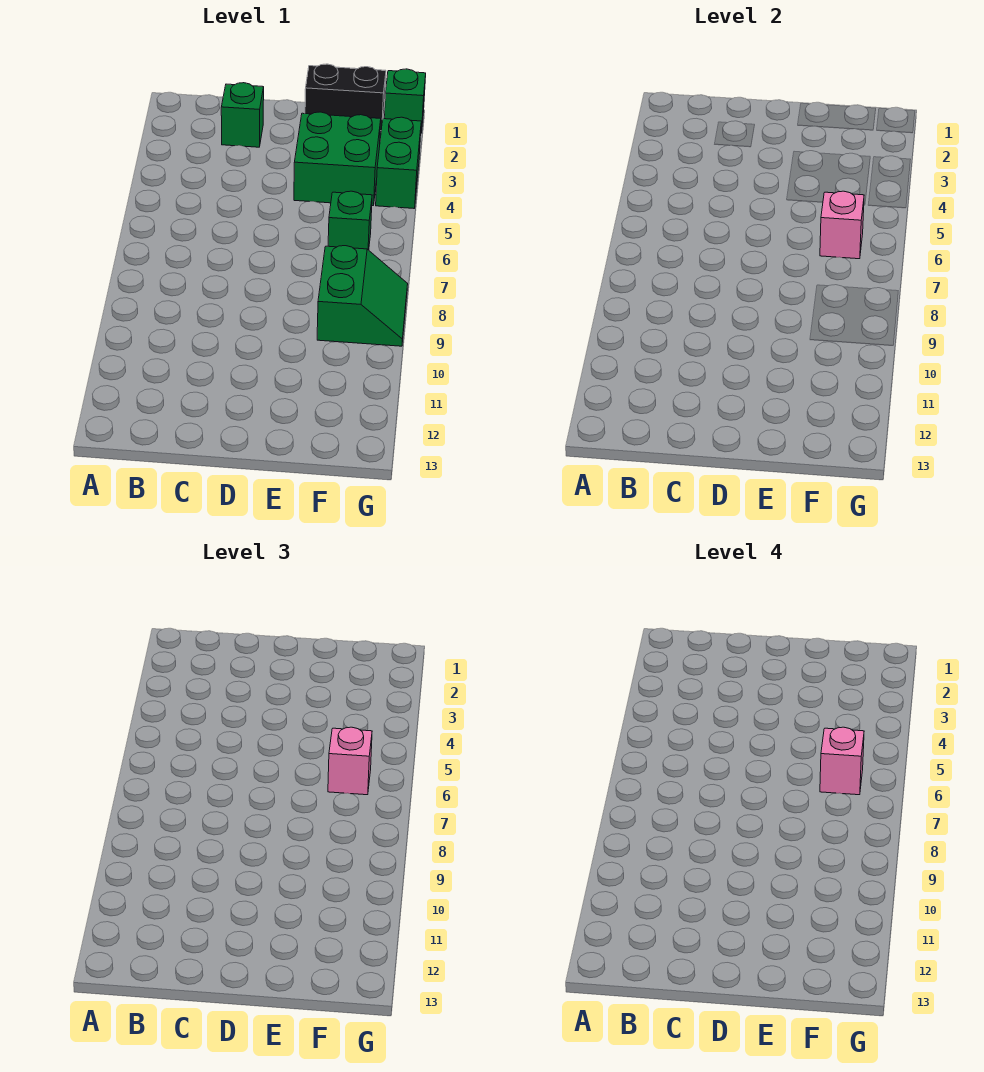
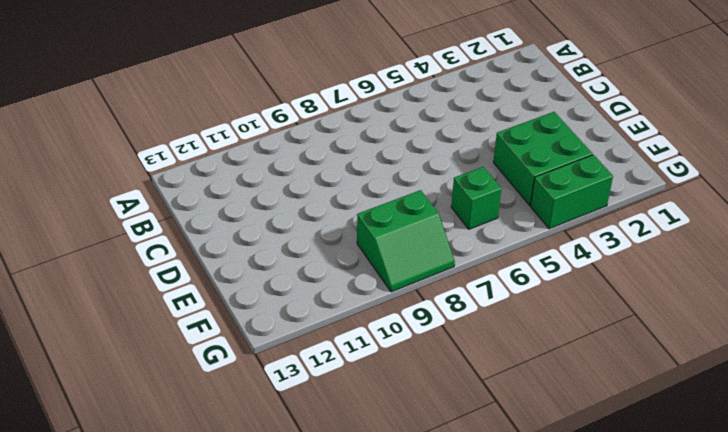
none -> green 1x1 brick [221,83,264,147]
none -> black 1x2 brick [305,64,386,131]

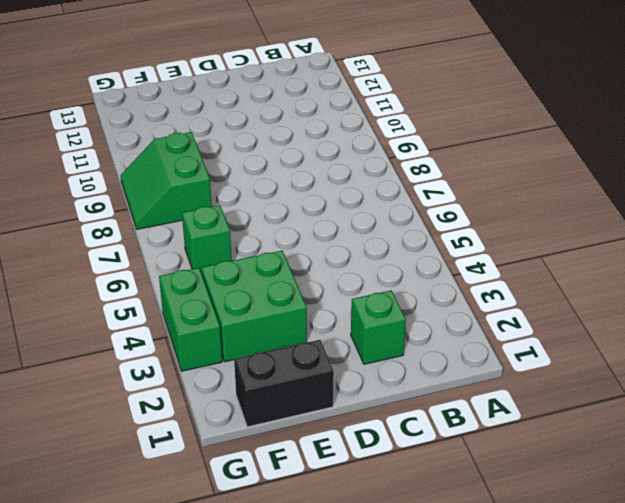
none -> green 1x1 brick [384,69,426,133]
none -> pink 1x1 brick [820,191,864,259]

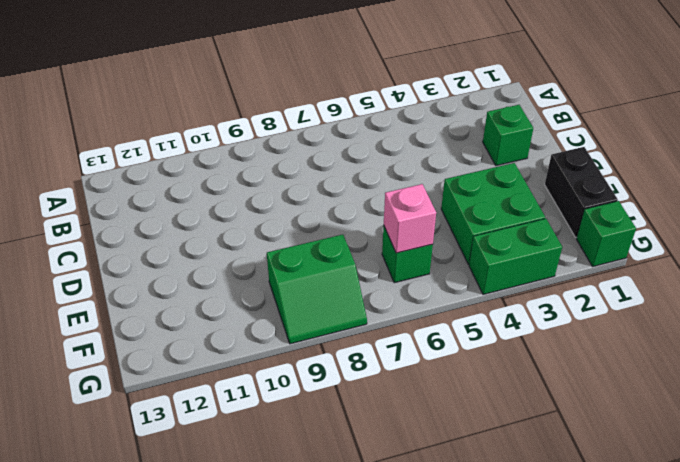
none -> pink 1x1 brick [328,727,372,795]
none -> pink 1x1 brick [820,727,864,795]

